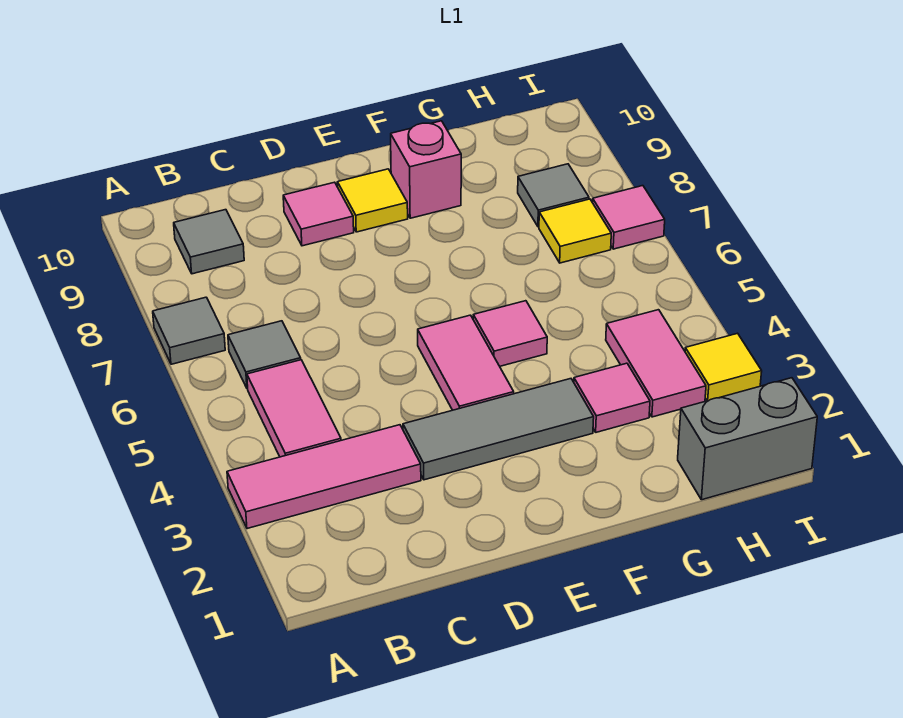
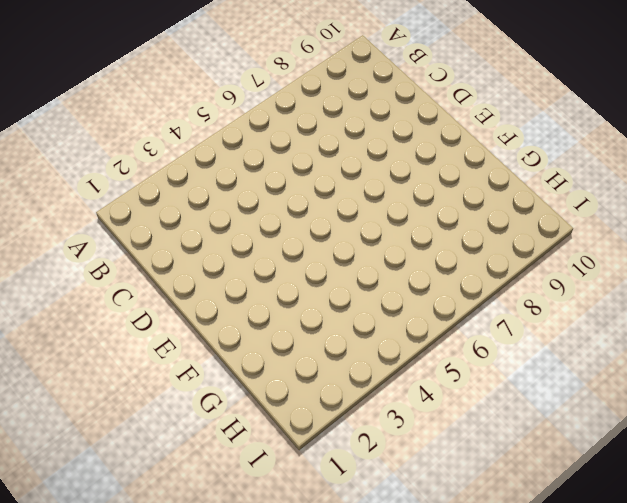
none -> pink 1x3 tile [227,425,421,529]
none -> grey 1x1 tile [153,297,225,364]
none -> pink 1x2 tile [247,360,341,457]

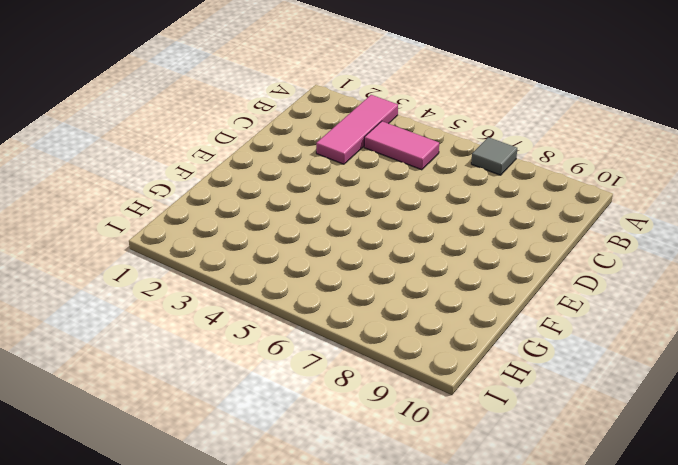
none -> grey 1x1 tile [228,321,301,389]
none -> grey 1x1 tile [174,210,244,274]
none -> grey 1x3 tile [403,379,594,480]

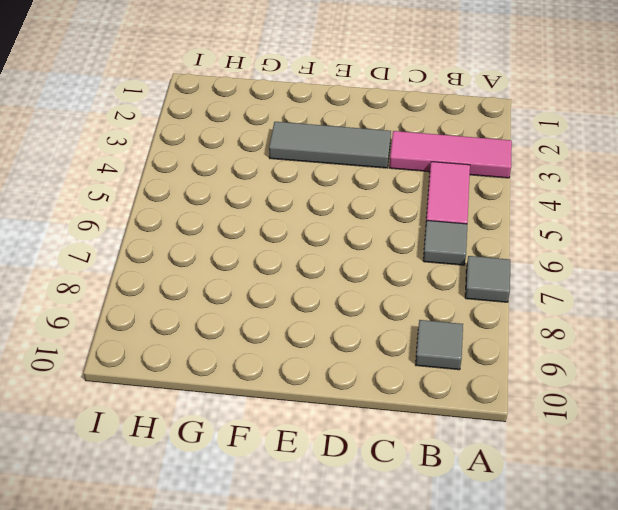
none -> pink 1x1 tile [283,182,354,246]
none -> pink 1x2 tile [418,315,514,410]
none -> yellow 1x1 tile [337,169,408,232]

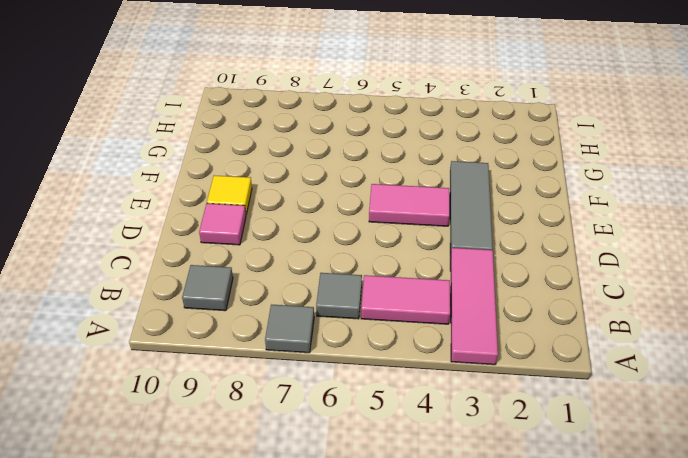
none -> pink 1x1 tile [473,301,547,366]
none -> pink 1x1 brick [391,121,461,218]
none -> pink 1x1 tile [574,363,650,432]

